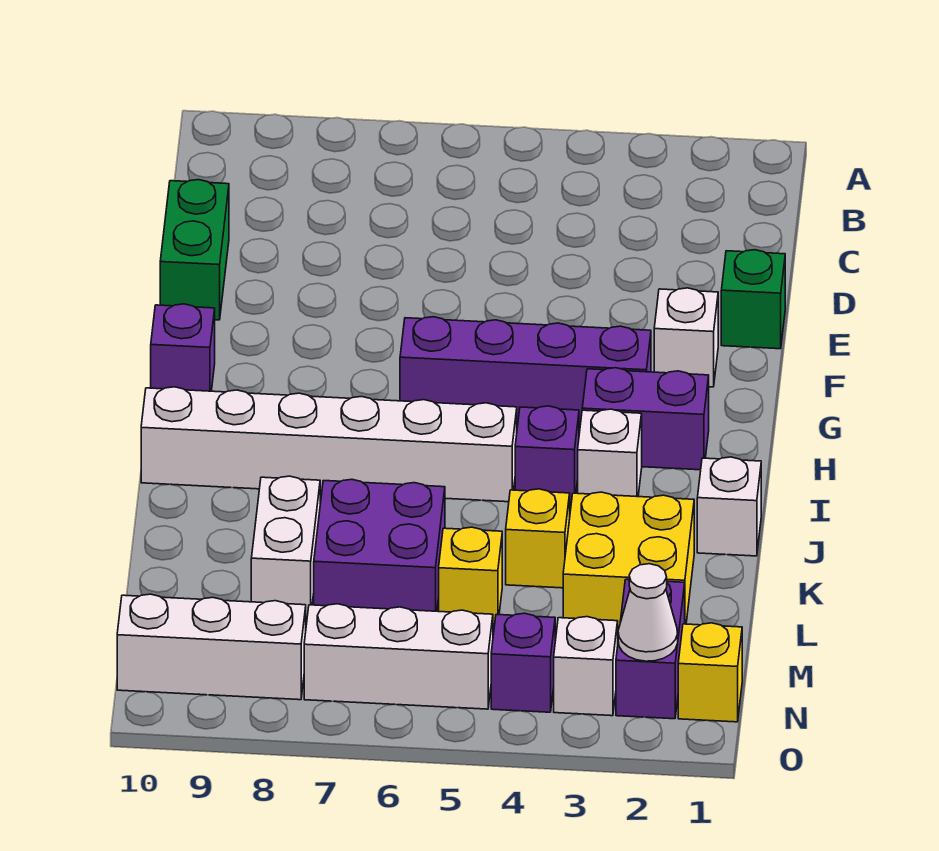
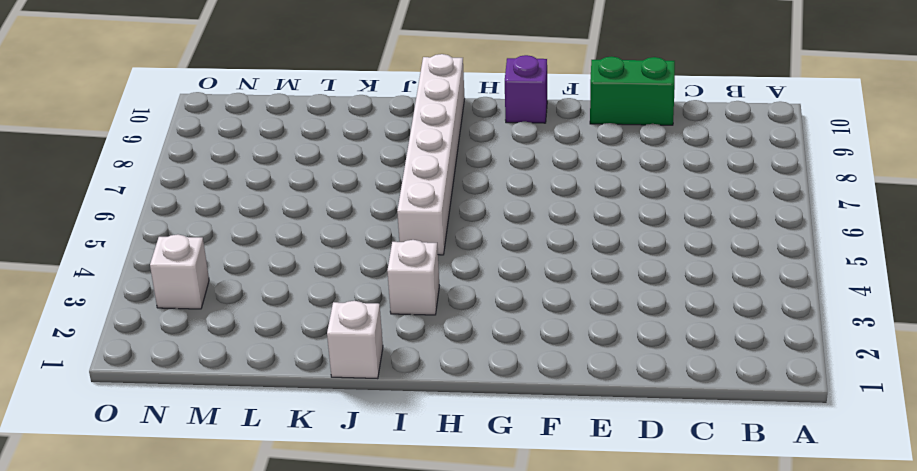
none -> green 1x1 brick [721,250,785,349]
none -> white 1x1 brick [654,288,718,387]
none -> purple 1x4 brick [400,317,651,422]

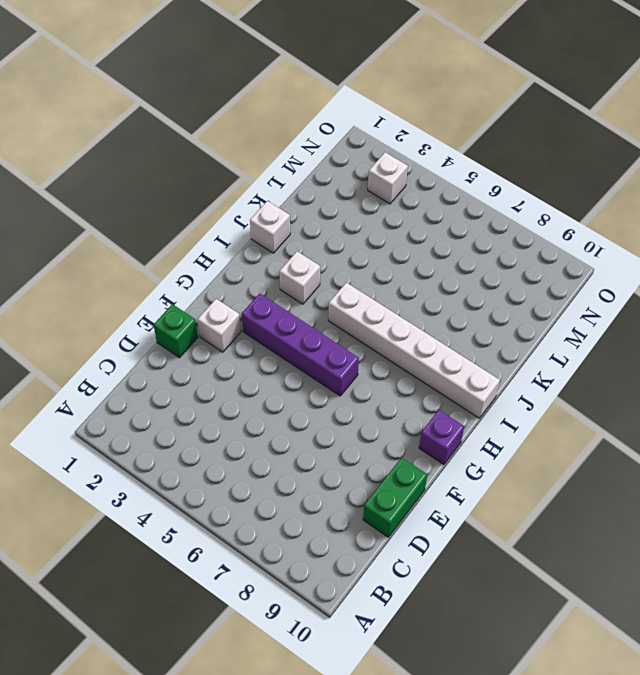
none -> purple 1x2 brick [582,368,709,470]
none -> purple 1x1 brick [515,406,579,505]
none -> yellow 2x2 brick [563,492,694,630]

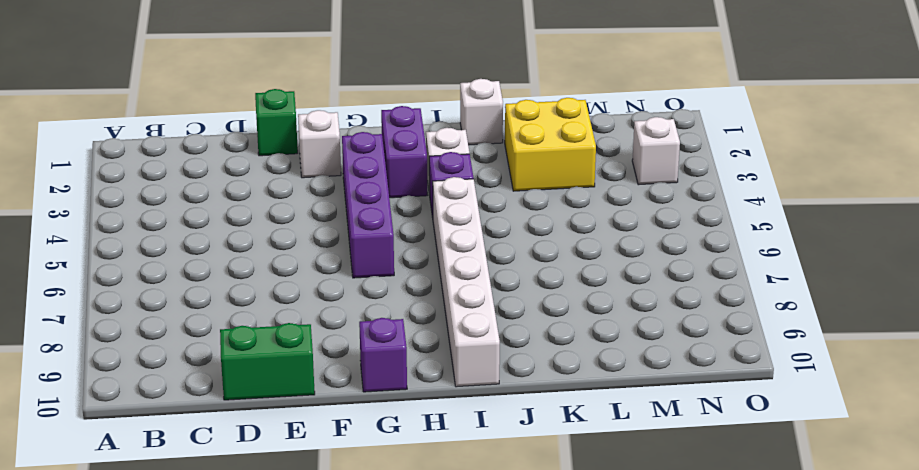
none -> yellow 1x1 brick [506,489,570,588]
none -> purple 2x2 brick [314,479,445,611]
none -> white 1x2 brick [251,476,320,617]

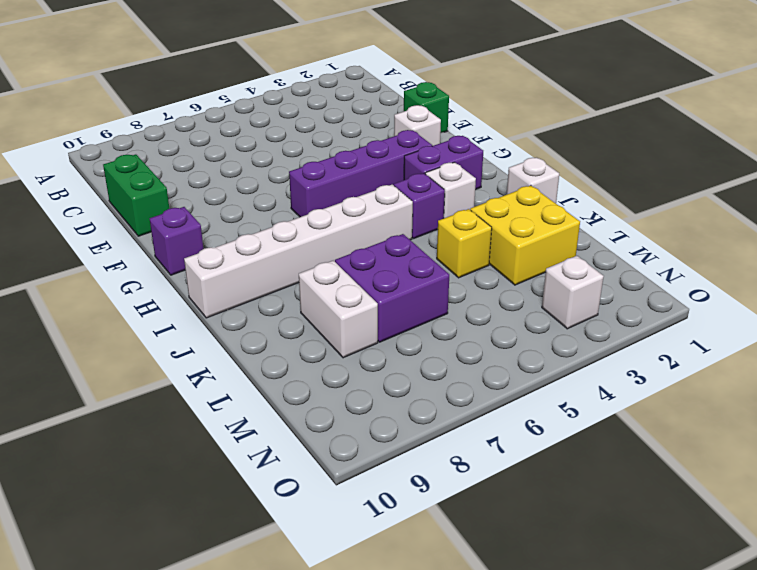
none -> yellow 1x1 brick [439,527,502,626]
none -> purple 1x2 brick [616,579,685,719]
none -> yellow 1x1 brick [678,623,742,722]

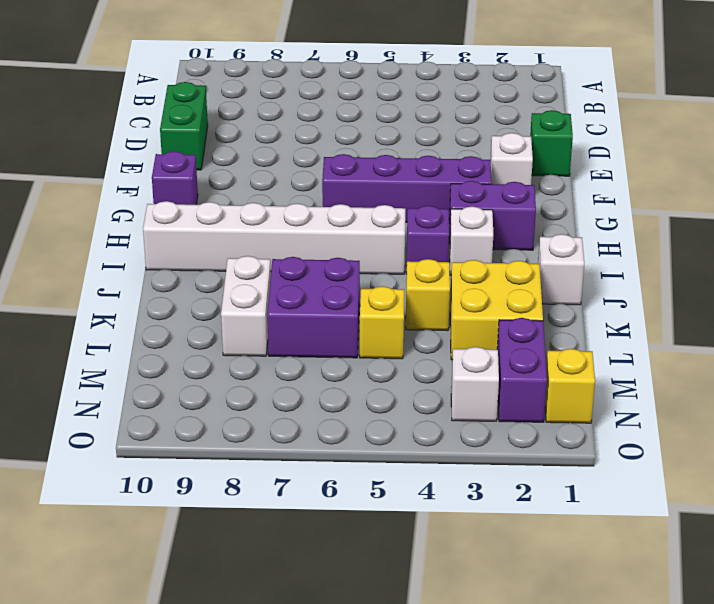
none -> purple 1x1 brick [491,613,555,712]
none -> white 1x3 brick [304,604,493,709]
none -> white 1x3 brick [117,594,306,700]

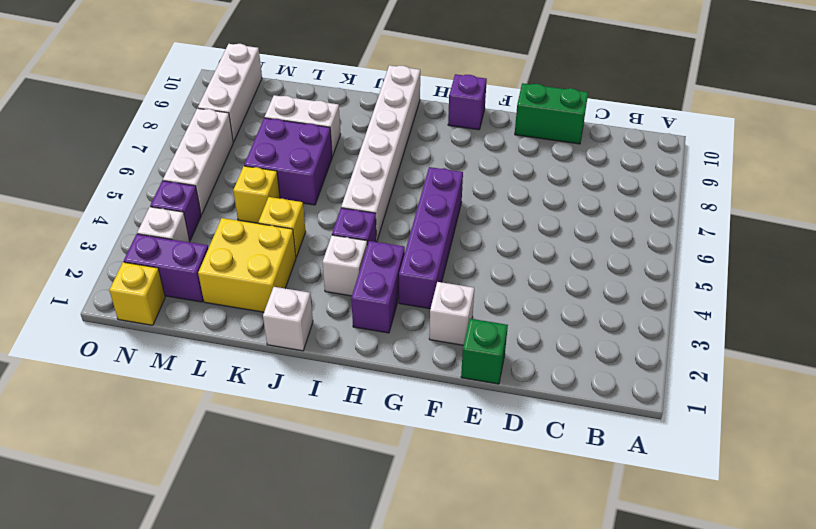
none -> white 1x1 cone [618,564,678,661]

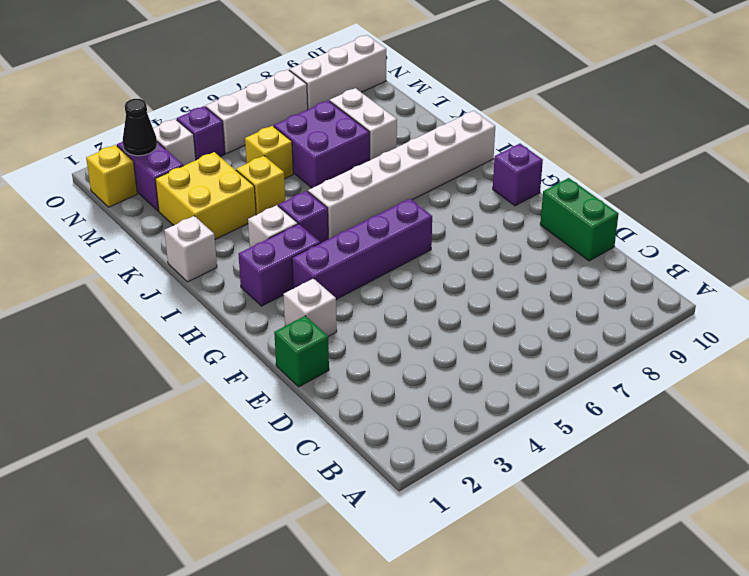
black 1x1 cone [123,99,157,156] -> white 1x1 cone [618,564,678,661]

